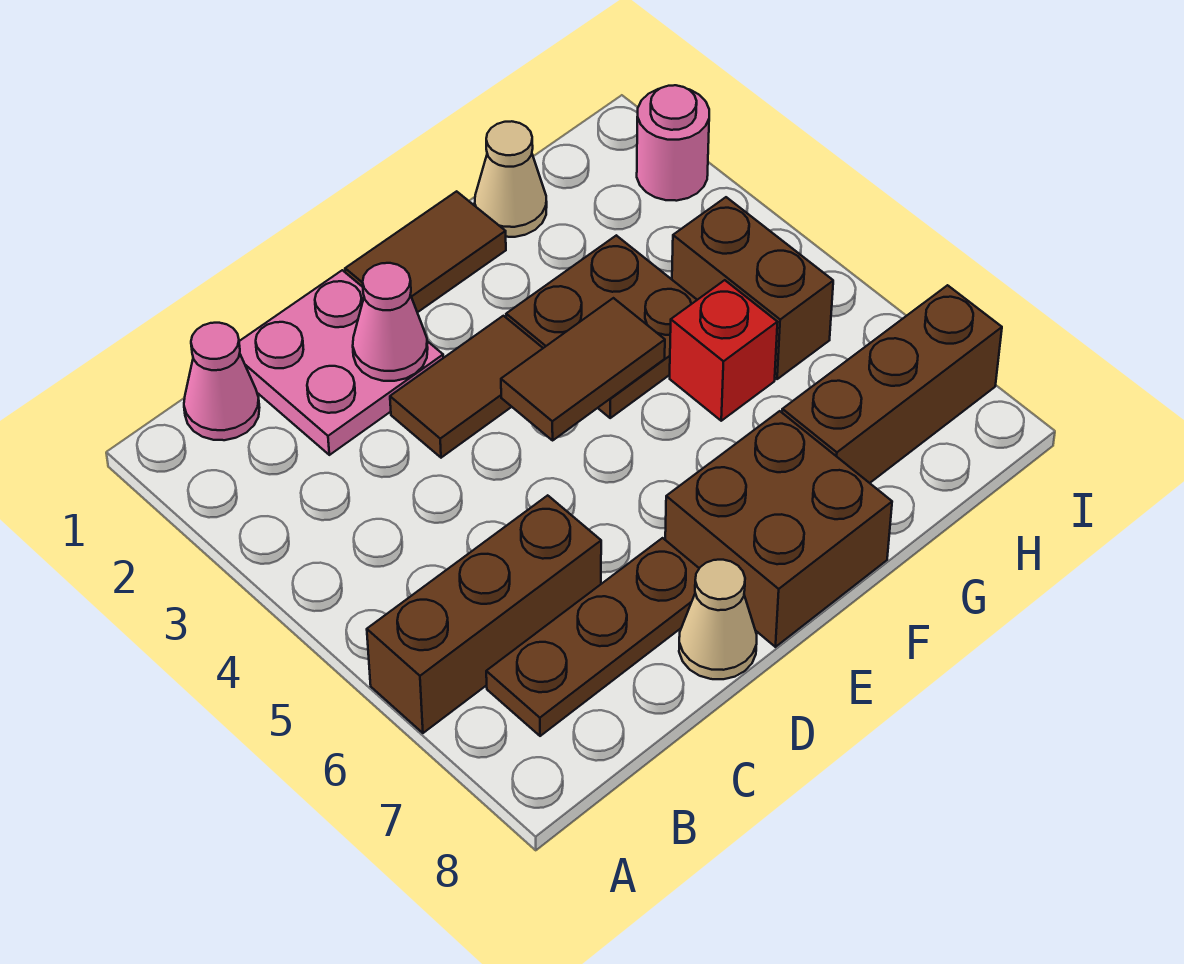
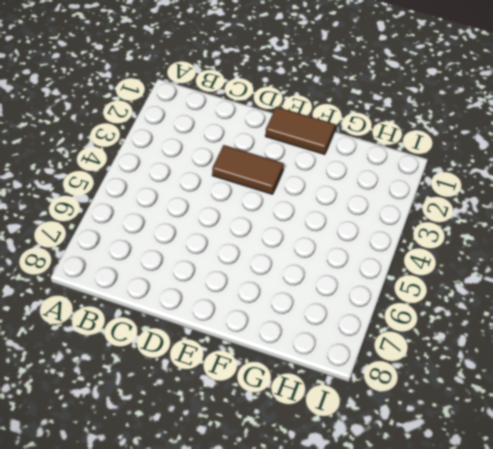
none -> brown 1x3 brick [367,495,601,733]
none -> pink 1x1 cone [184,323,260,440]
none -> brown 1x3 plate [486,538,699,736]

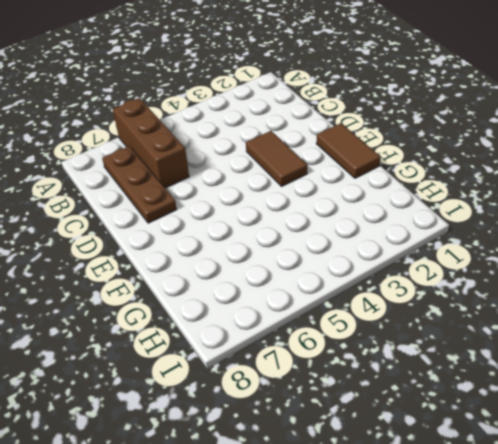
none -> pink 1x1 cone [184,323,260,440]
none -> pink 2x2 plate [239,270,443,455]
none -> tan 1x1 cone [679,560,757,679]

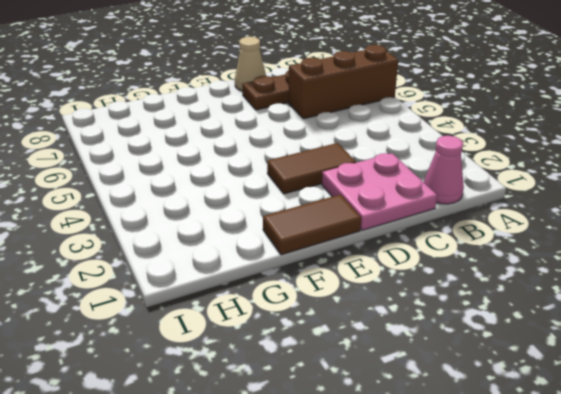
none -> brown 2x2 brick [665,411,892,647]
none -> brown 2x2 plate [506,235,697,418]
none -> tan 1x1 cone [475,121,547,237]

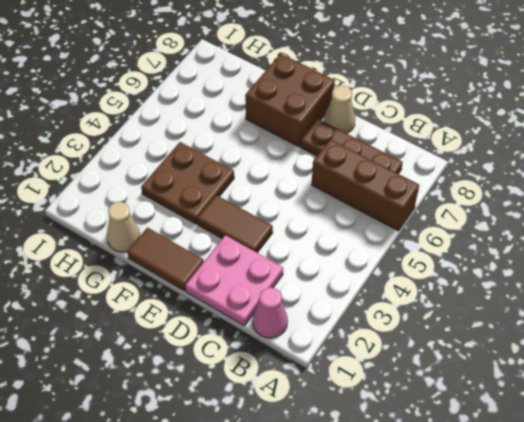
none -> red 1x1 brick [670,280,777,421]
none -> brown 1x3 brick [782,285,1002,483]
none -> brown 1x2 brick [672,197,833,379]

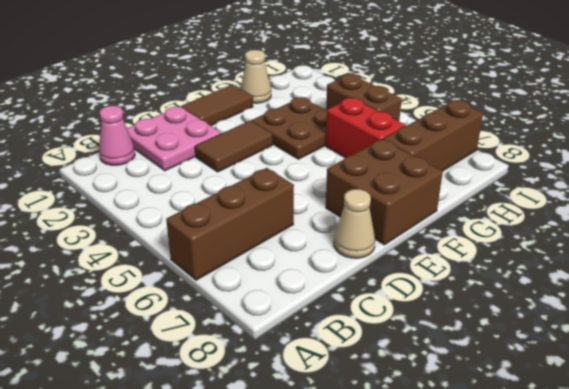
red 1x2 brick [326,98,406,158] -> red 1x1 brick [670,280,777,421]
none -> brown 1x3 plate [486,538,699,736]
none -> pink 1x1 round brick [637,85,709,201]
none -> pink 1x1 cone [353,263,428,381]

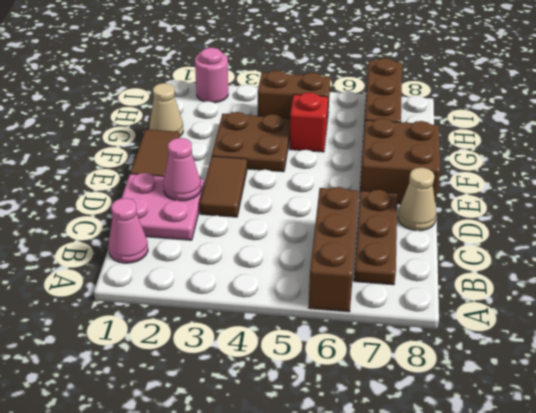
none -> brown 1x2 tile [501,298,665,440]

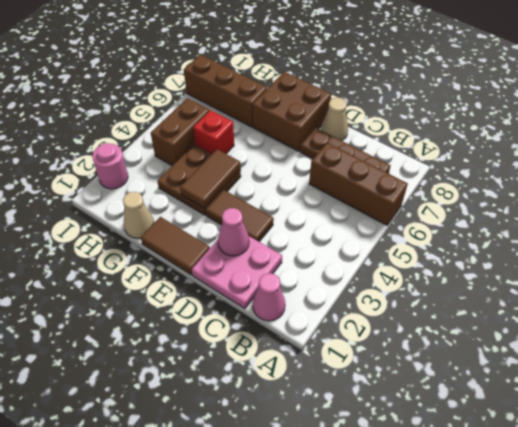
brown 1x2 tile [180,149,241,208] -> brown 1x2 tile turned to [501,298,665,440]

